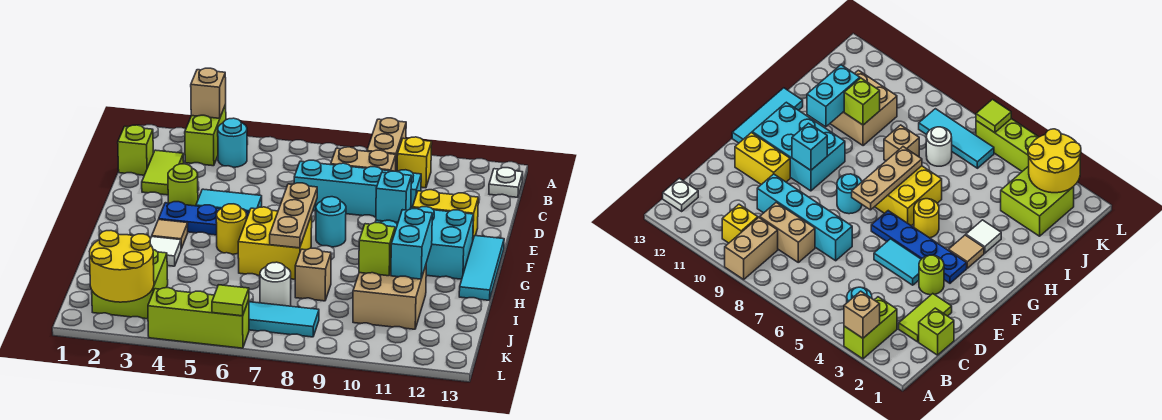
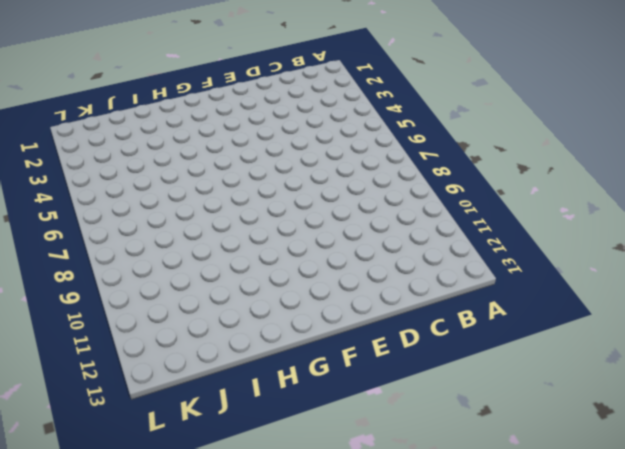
none -> lime 1x2 brick [185,105,226,166]
none -> tan 1x2 brick [367,118,406,171]
none -> cyan 1x1 round brick [218,118,247,167]
none -> yellow 1x1 brick [397,137,432,188]

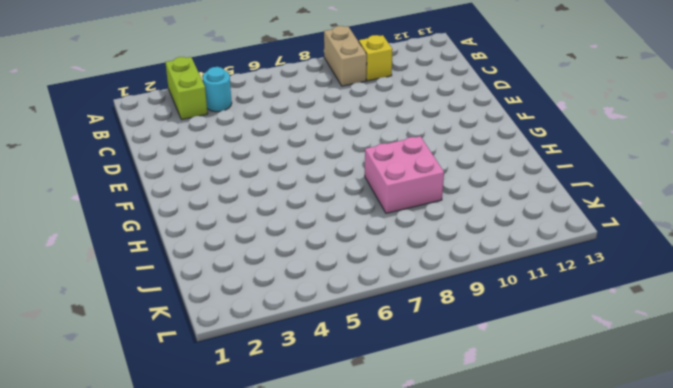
pink 2x2 brick [365,136,444,213] -> tan 1x1 brick [295,248,331,301]
none -> white 1x1 plate [489,168,523,197]
none -> lime 1x1 brick [118,125,153,175]
none -> lime 1x2 tile [142,150,184,195]
none -> tan 1x2 brick [331,147,396,171]

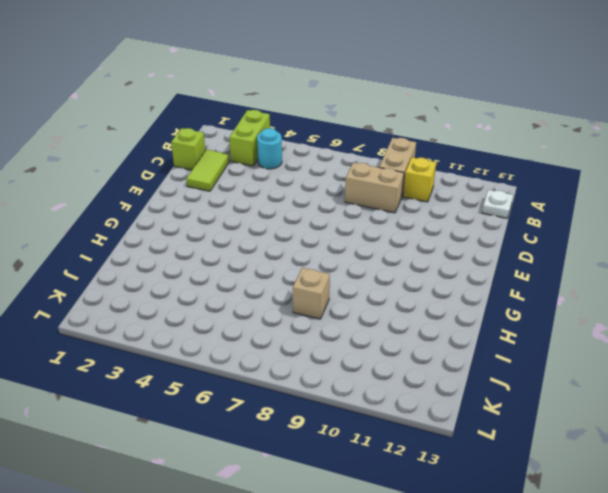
none -> cyan 1x4 brick [294,160,421,217]
none -> lime 1x1 round brick [168,164,198,206]
none -> cyan 1x2 tile [196,189,262,212]
none -> yellow 1x2 brick [413,190,478,239]

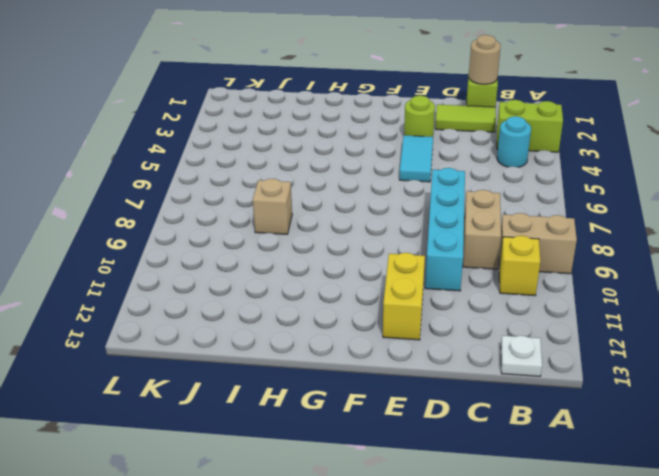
tan 1x1 round brick [469,35,501,84] -> none
none -> blue 1x4 plate [159,202,249,235]
none -> cyan 1x1 round brick [316,197,346,247]
none -> cyan 2x3 brick [375,207,473,279]
none -> cyan 1x3 tile [459,236,504,300]

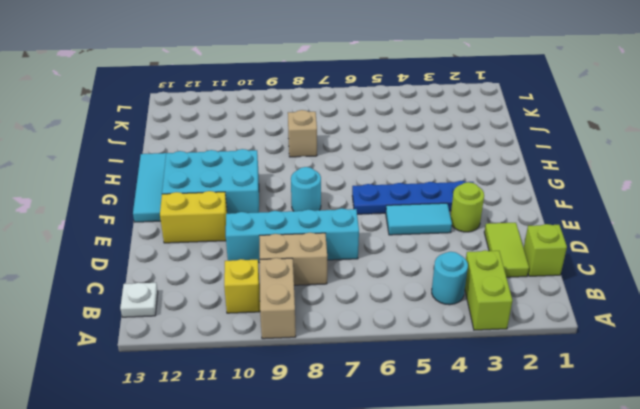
none -> tan 1x1 tile [152,220,188,249]
none -> yellow 1x1 round brick [216,204,247,254]
none -> yellow 2x2 brick [238,207,312,279]
none -> white 1x1 tile [150,237,181,266]

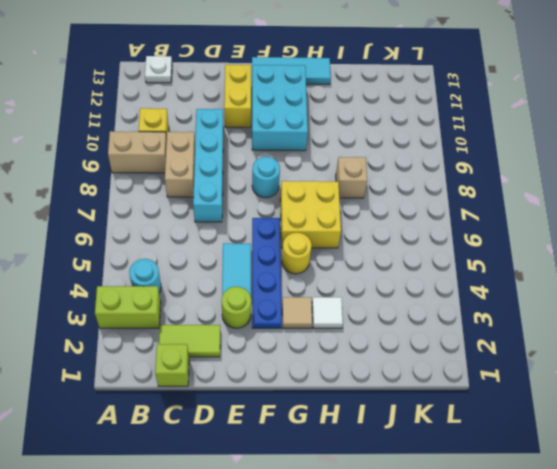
none -> tan 2x2 brick [353,266,426,329]
none -> lime 2x2 brick [92,250,168,319]
none -> white 1x1 round brick [260,262,291,306]
none -> cyan 1x3 tile [249,302,319,337]

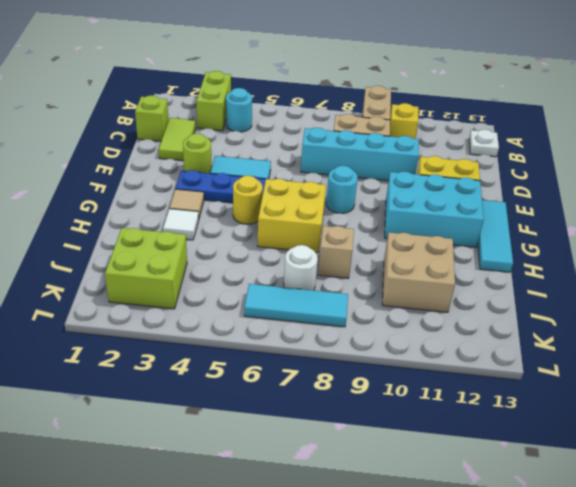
none -> lime 1x3 brick [148,288,249,348]
none -> tan 1x1 brick [191,68,226,118]
none -> tan 1x3 plate [270,183,317,248]
none -> cyan 1x1 brick [376,171,411,223]

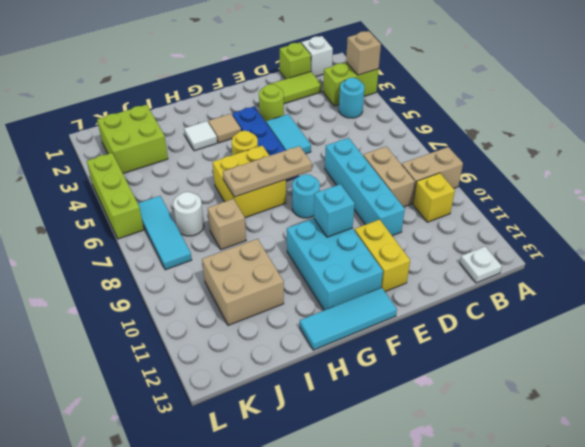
white 1x1 brick [302,36,333,77] -> none
none -> cyan 1x2 brick [391,209,432,279]
none -> lime 1x1 brick [359,223,395,276]
none -> yellow 2x2 round brick [90,231,154,302]
none -> lime 1x1 tile [212,285,249,316]

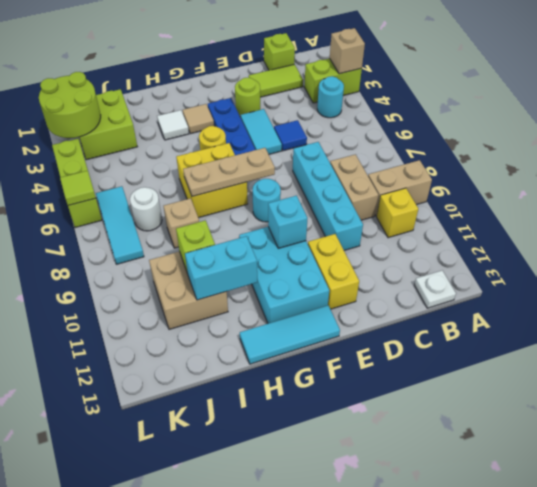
blue 1x1 tile [274,120,307,151] -> none
lime 2x2 round brick [39,72,101,138] -> yellow 2x2 round brick [90,231,154,302]

